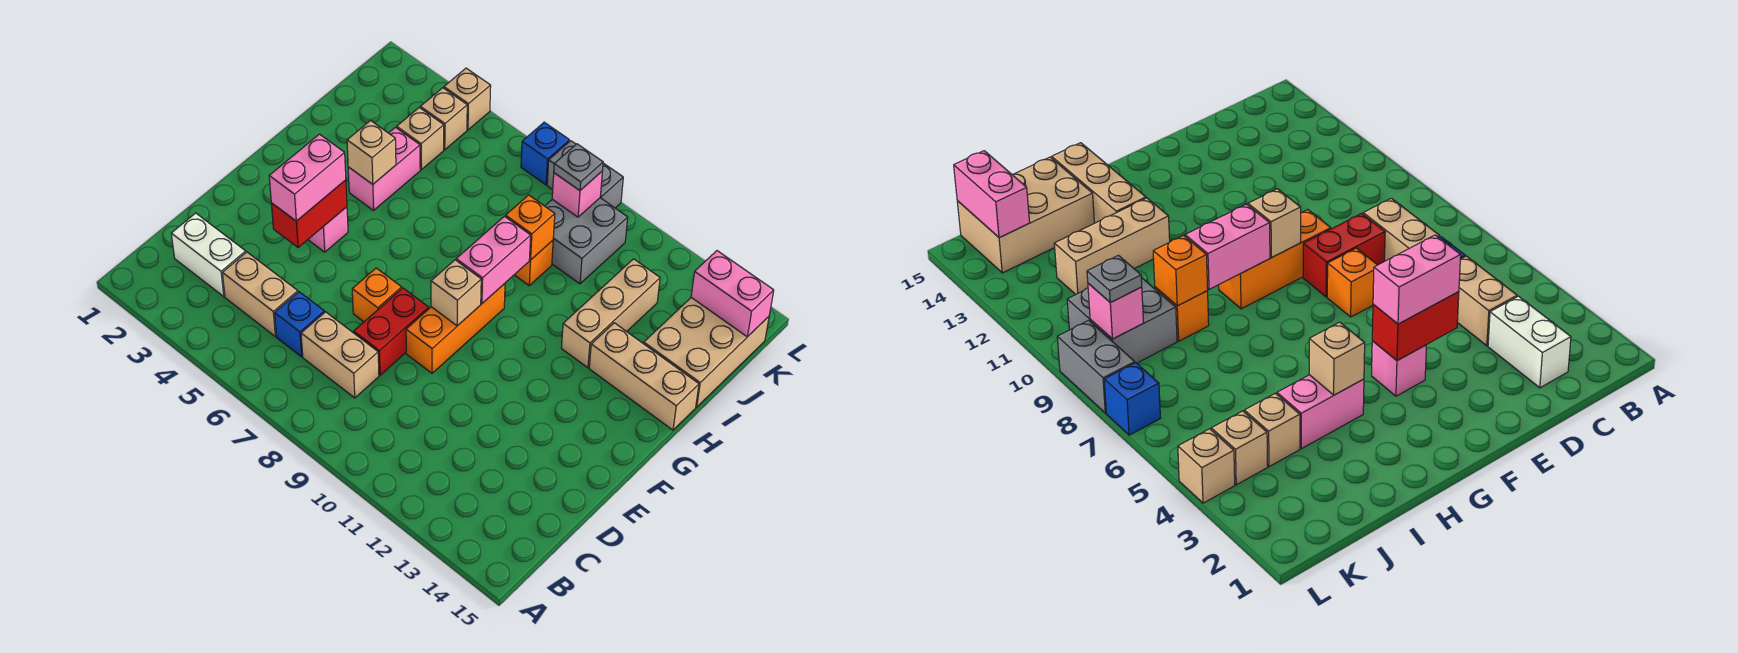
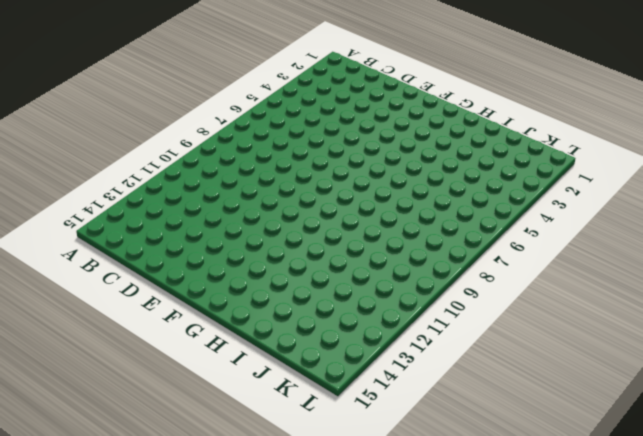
none -> white 1x2 brick [171,213,246,297]
none -> tan 1x2 brick [222,252,298,336]
none -> blue 1x1 brick [275,292,324,357]

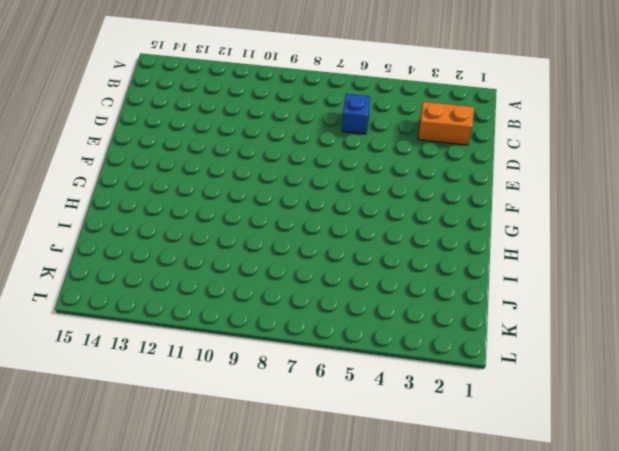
orange 1x2 brick [418,102,474,145] -> white 1x2 brick [171,213,246,297]
none -> tan 1x2 brick [222,252,298,336]
none -> tan 1x2 brick [301,312,379,398]
none -> red 1x2 brick [354,288,429,375]

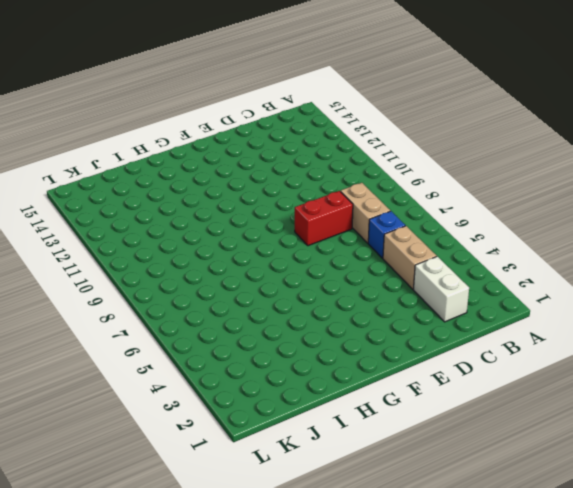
none -> orange 1x1 brick [352,268,402,322]
none -> orange 1x3 brick [406,284,505,373]
none -> pink 1x1 brick [308,207,348,252]

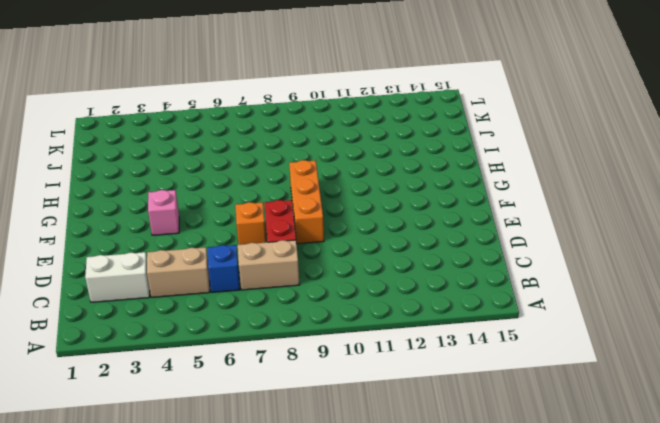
none -> pink 1x2 brick [348,127,420,210]
none -> tan 1x3 brick [561,259,660,368]
none -> tan 1x3 brick [589,323,699,430]

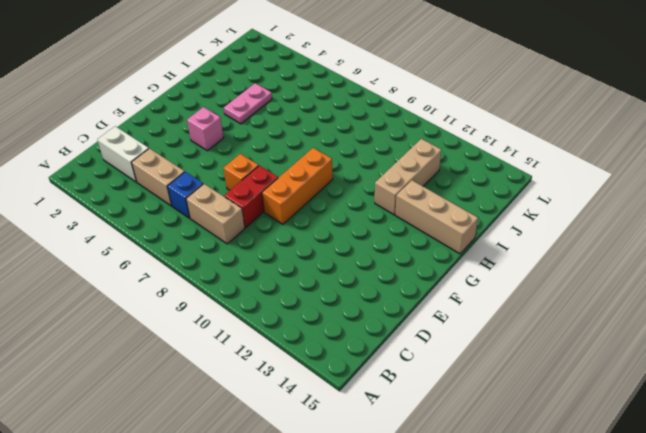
pink 1x2 plate [224,83,272,124] -> pink 1x2 brick [348,127,420,210]
none -> orange 1x1 brick [515,240,553,285]
none -> tan 2x3 brick [644,298,769,407]
none -> tan 1x1 brick [397,108,444,170]

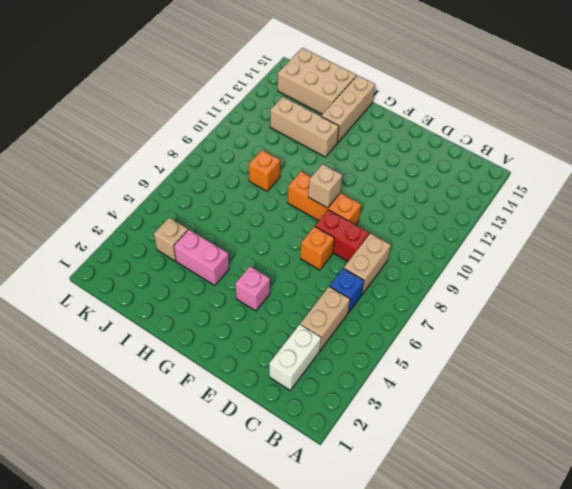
none -> grey 2x2 brick [545,198,628,284]
none -> tan 1x1 brick [420,88,467,150]
none -> tan 1x1 brick [444,68,491,130]

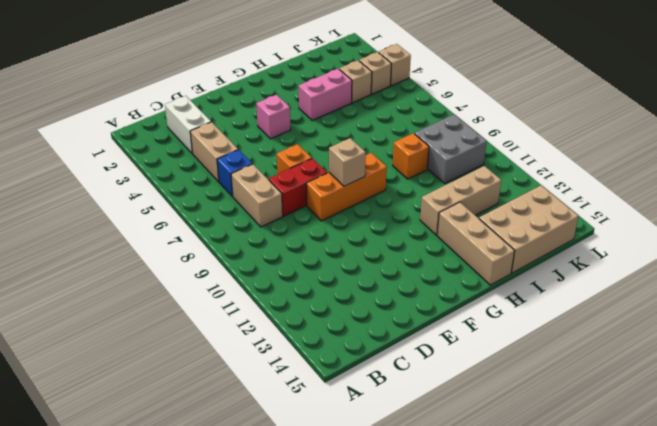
none -> blue 1x1 brick [521,122,569,185]
none -> grey 1x2 brick [547,141,623,208]
none -> red 1x2 brick [271,180,347,248]

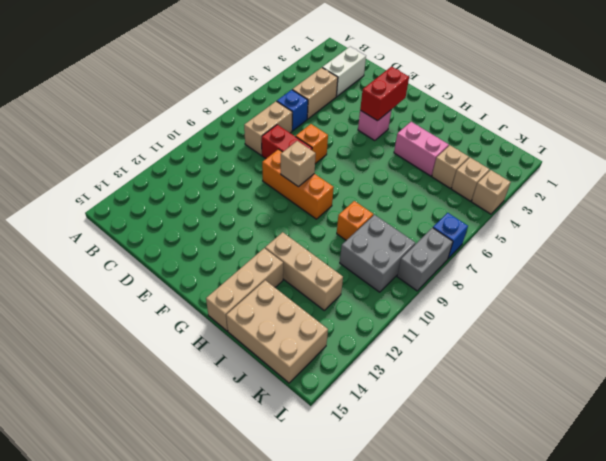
red 1x2 brick [360,67,409,121] -> red 1x2 brick turned to [271,180,347,248]
none -> pink 1x2 brick [456,216,531,304]
none -> tan 1x1 brick [347,121,396,184]
none -> orange 1x1 brick [505,195,555,260]

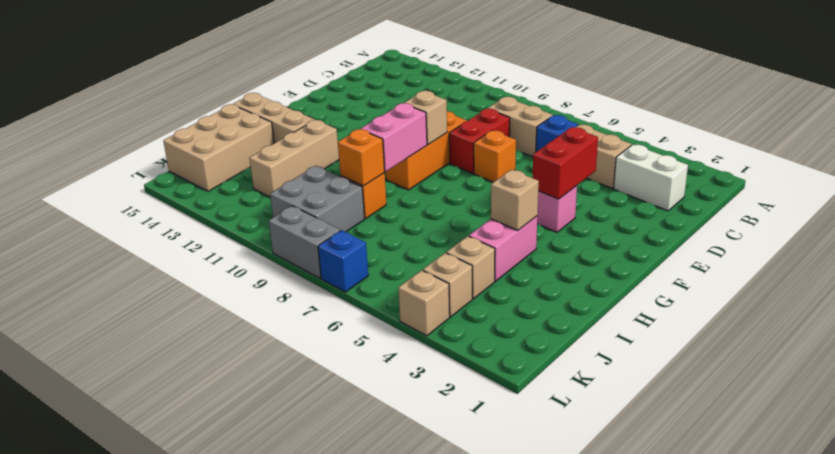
none -> pink 1x1 brick [552,172,602,217]
none -> pink 1x2 brick [691,251,774,337]
none -> pink 1x2 brick [269,134,346,221]

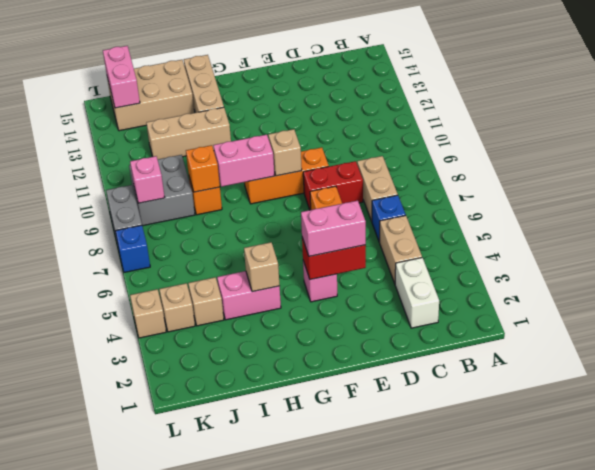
none -> grey 1x1 plate [554,144,603,191]

